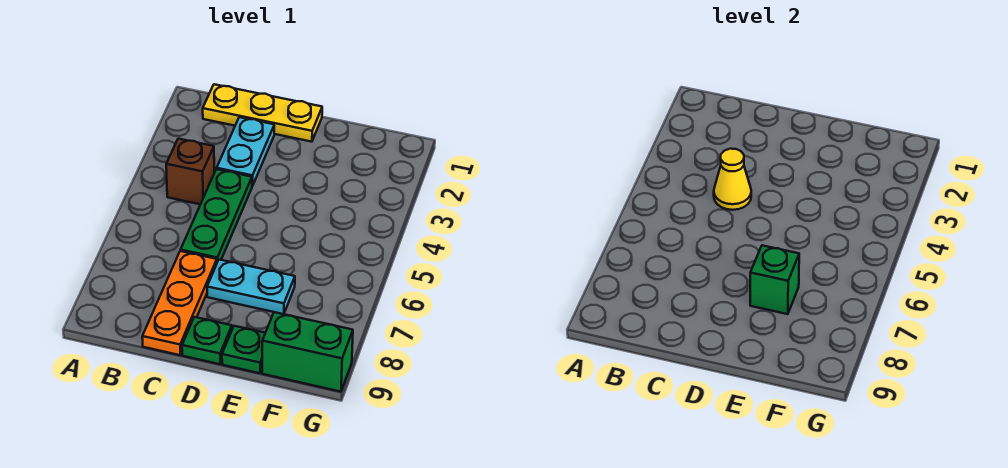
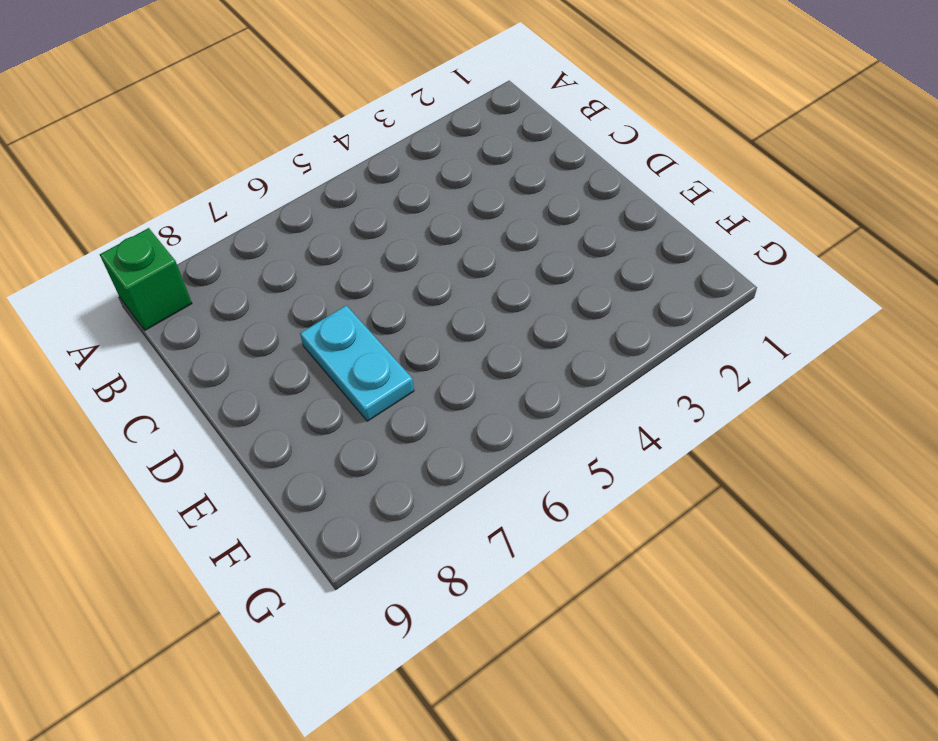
green 1x1 brick [100,228,192,330] -> green 1x1 brick moved to [750,245,799,314]
none -> yellow 1x3 plate [203,84,322,142]
none -> brown 1x1 brick [166,139,214,204]

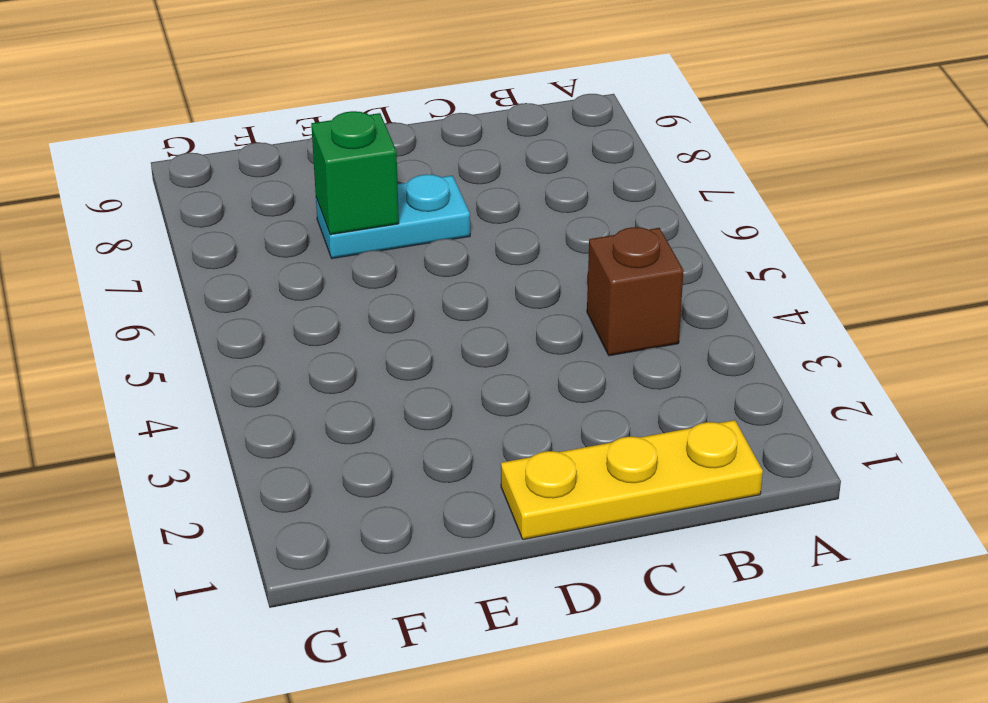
none -> cyan 1x2 plate [217,117,274,186]
none -> green 1x3 plate [181,169,252,262]

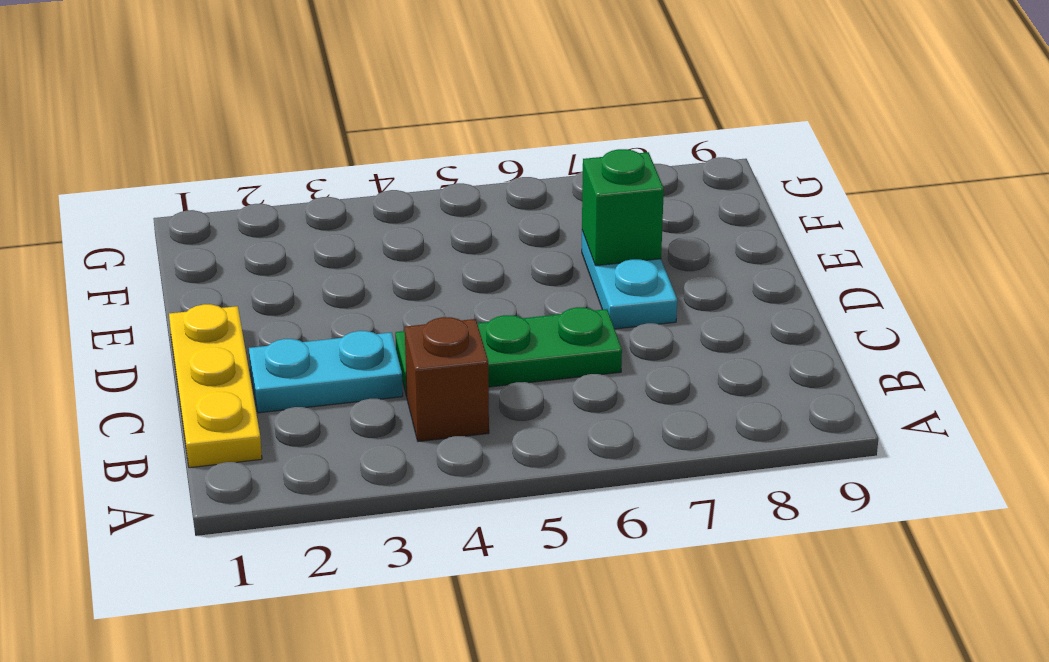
none -> orange 1x3 plate [142,251,217,355]
none -> green 1x1 plate [182,317,232,364]

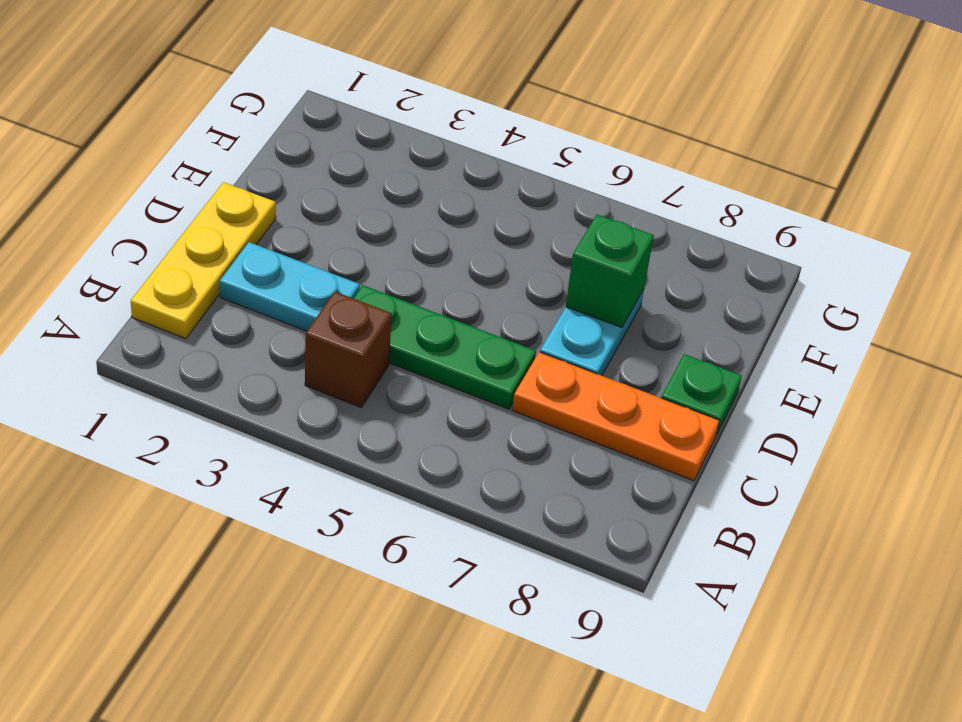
none -> green 1x1 plate [222,326,265,373]
none -> green 1x2 brick [262,312,353,392]

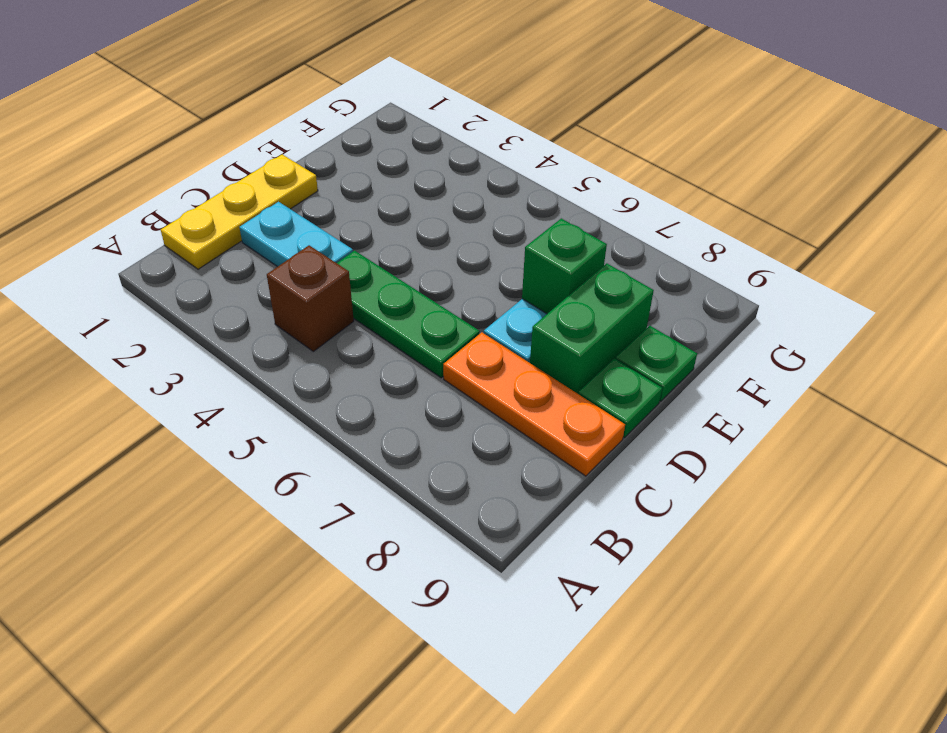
green 1x2 brick [530,263,654,394] -> green 1x2 brick moved to [262,312,353,392]
none -> yellow 1x1 cone [714,149,751,210]

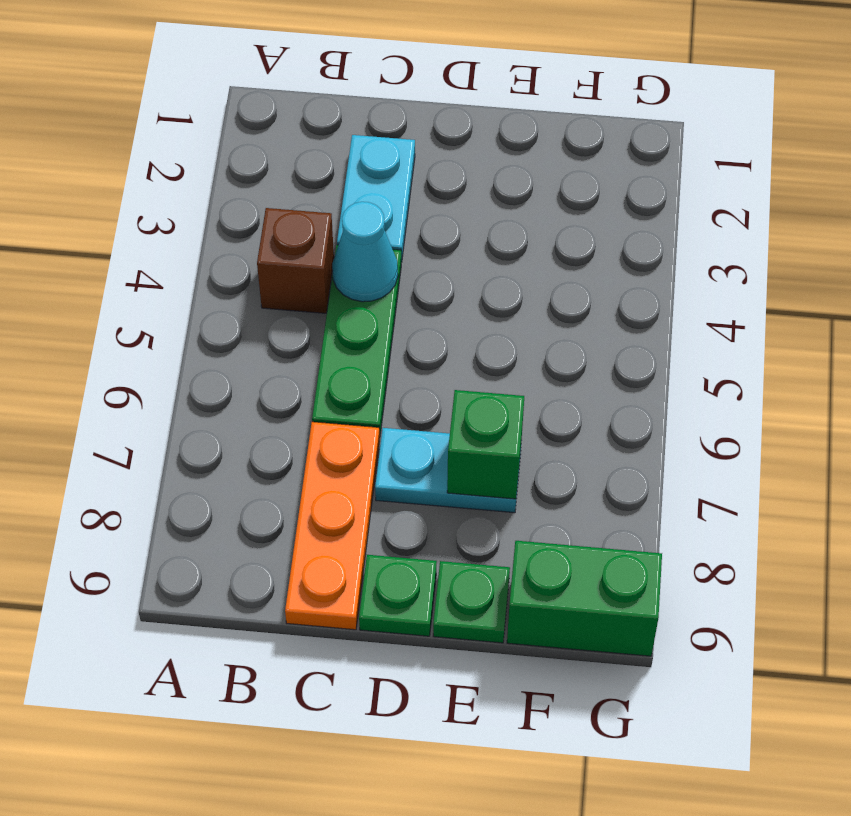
cyan 1x1 cone [332,202,398,302] -> yellow 1x1 cone [714,149,751,210]
none -> yellow 1x3 plate [203,84,322,142]

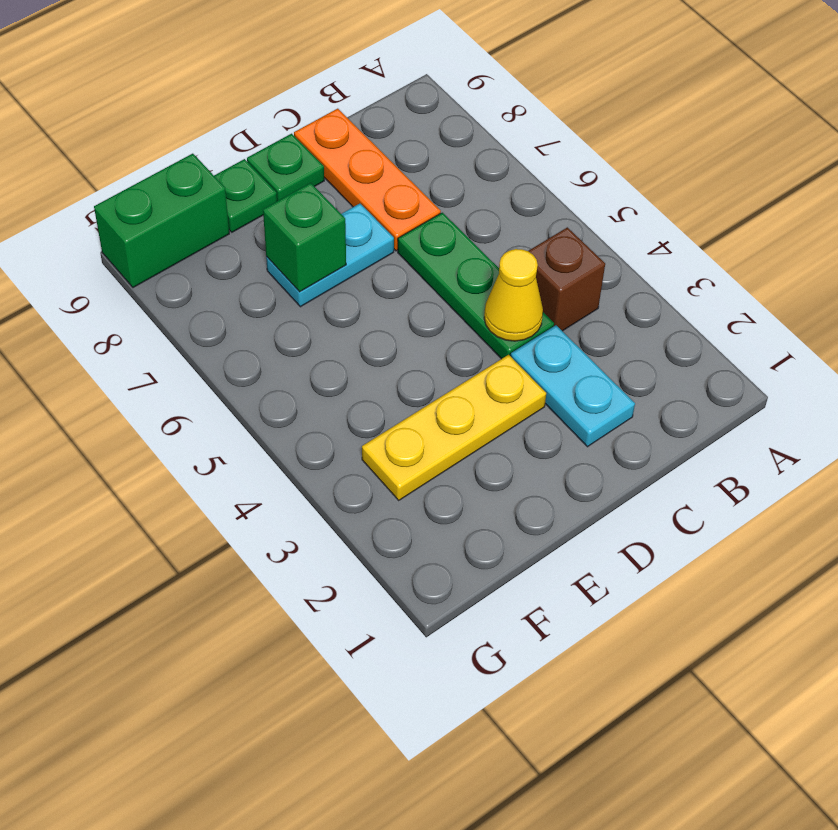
yellow 1x3 plate [362,355,546,500] -> yellow 1x3 plate moved to [203,84,322,142]

